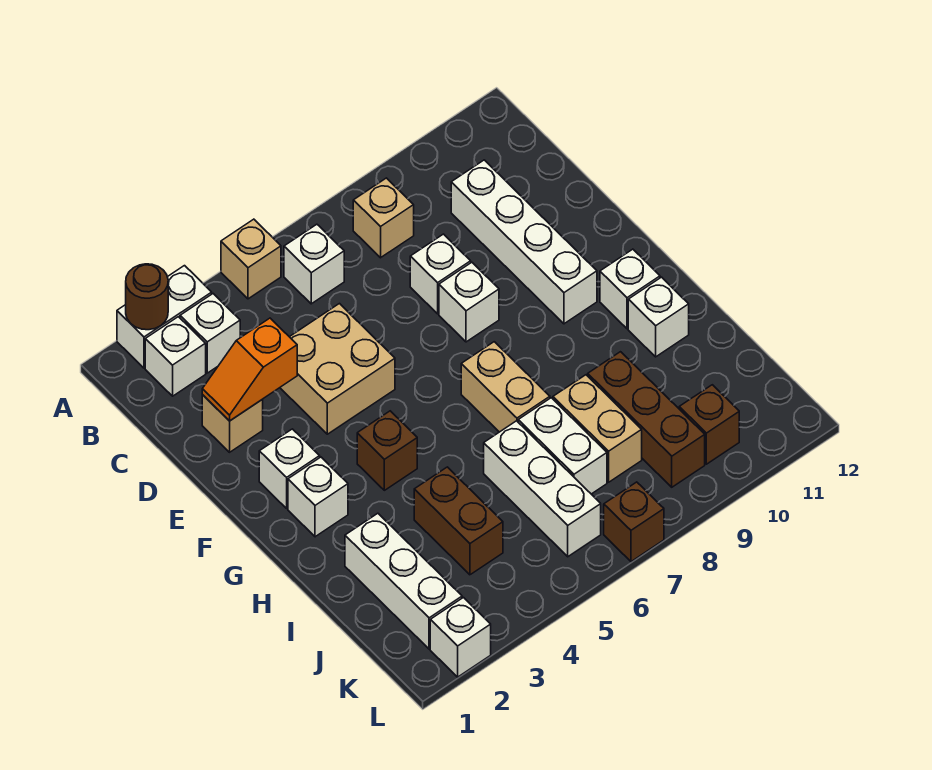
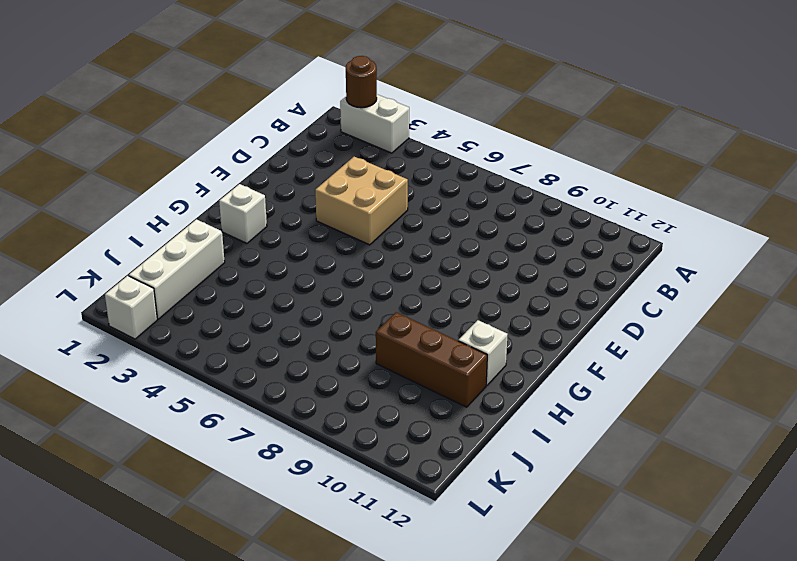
brown 1x3 brick [376,312,487,407] -> brown 1x3 brick turned to [588,352,705,487]
none -> tan 1x1 brick [221,219,281,299]
none -> white 1x1 brick [145,317,206,396]
none -> white 1x1 brick [180,294,240,373]

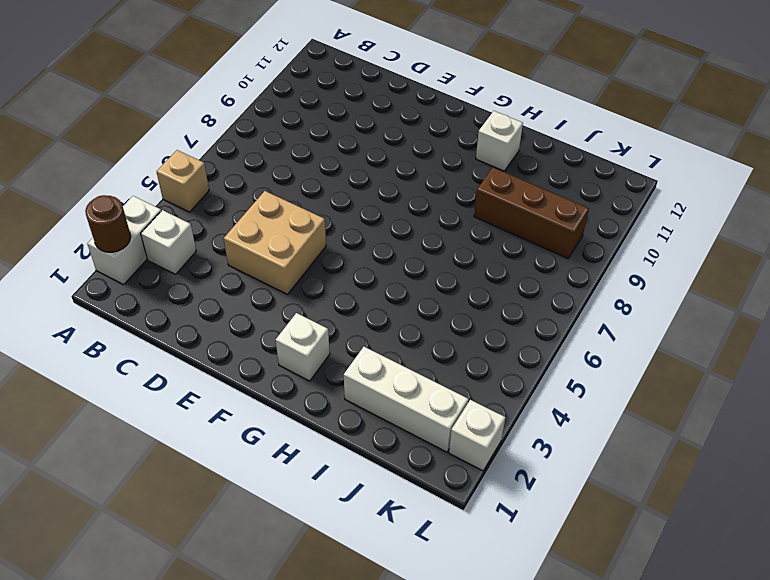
none -> white 1x1 brick [145,317,206,396]
none -> white 1x1 brick [284,224,344,304]
none -> tan 1x1 brick [353,178,414,258]

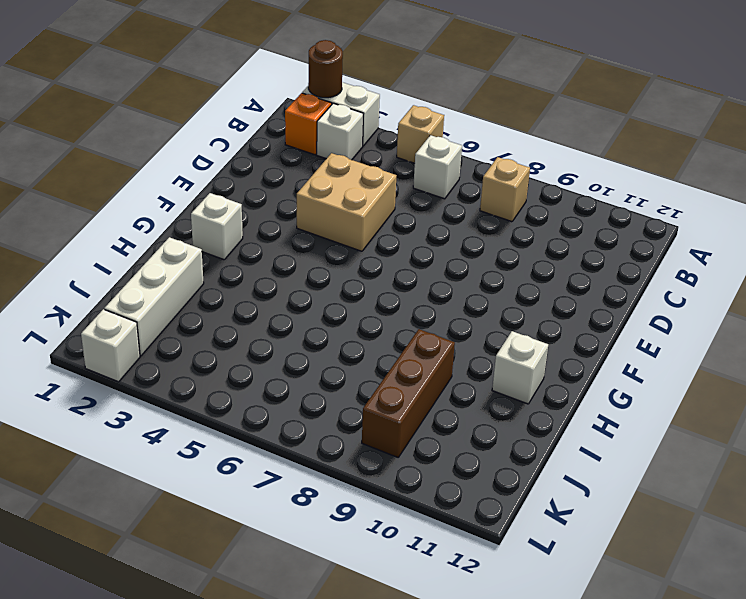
orange 1x1 brick [285,93,332,155] -> white 1x1 brick [145,317,206,396]
none -> white 1x4 brick [451,160,597,324]
none -> tan 1x1 brick [202,395,263,452]
none -> white 1x1 brick [410,234,471,314]

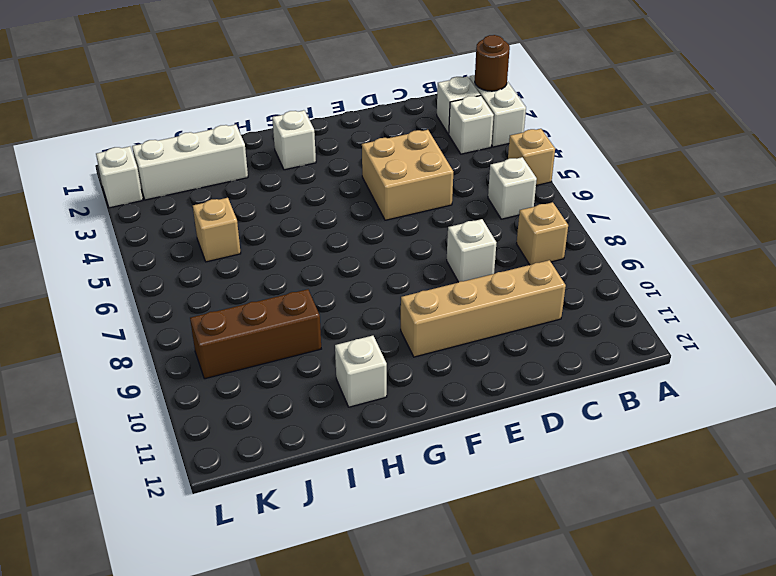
tan 1x4 brick [401,260,566,357] -> white 1x4 brick [451,160,597,324]
tan 1x1 brick [193,198,241,262] -> tan 1x1 brick moved to [202,395,263,452]
none -> white 1x1 brick [439,262,499,342]
none -> white 1x1 brick [259,429,320,508]
none -> brown 1x1 brick [357,411,417,490]

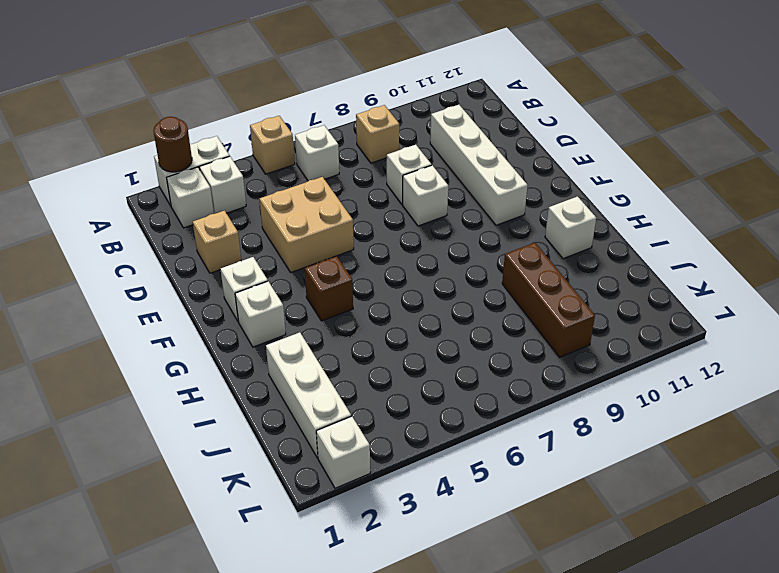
none -> tan 1x2 brick [461,342,550,432]
none -> white 1x1 brick [600,249,660,329]
none -> brown 1x2 brick [414,467,503,575]

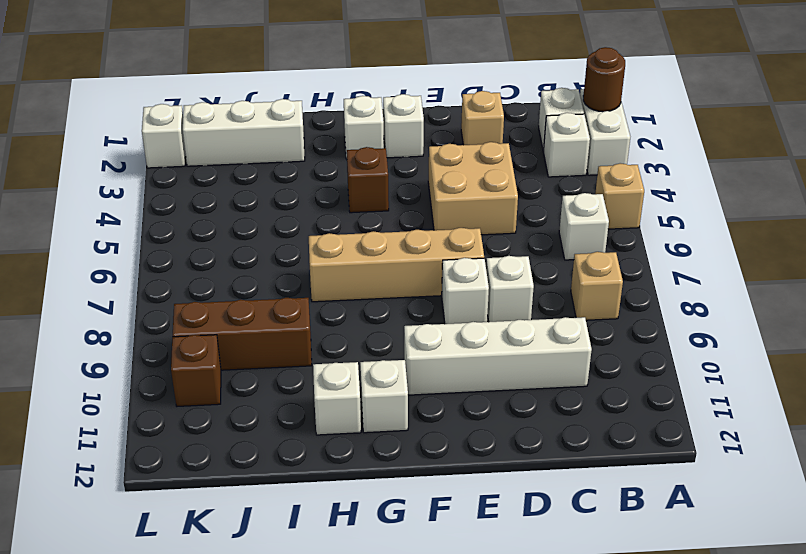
tan 1x4 brick [309,228,484,302] -> tan 1x2 brick [461,342,550,432]
none -> brown 1x2 brick [414,467,503,575]
none -> white 1x3 brick [484,421,601,557]
none -> white 1x2 brick [518,398,607,494]

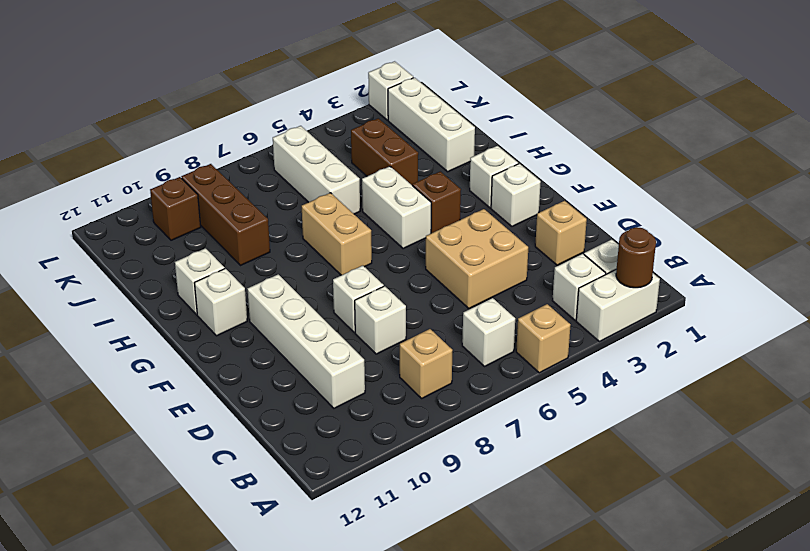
white 1x2 brick [362,166,431,249] -> white 1x2 brick moved to [518,398,607,494]
none -> tan 1x2 brick [553,375,642,482]
none -> brown 1x1 brick [604,482,664,562]
none -> orange 1x2 slope [202,318,297,421]

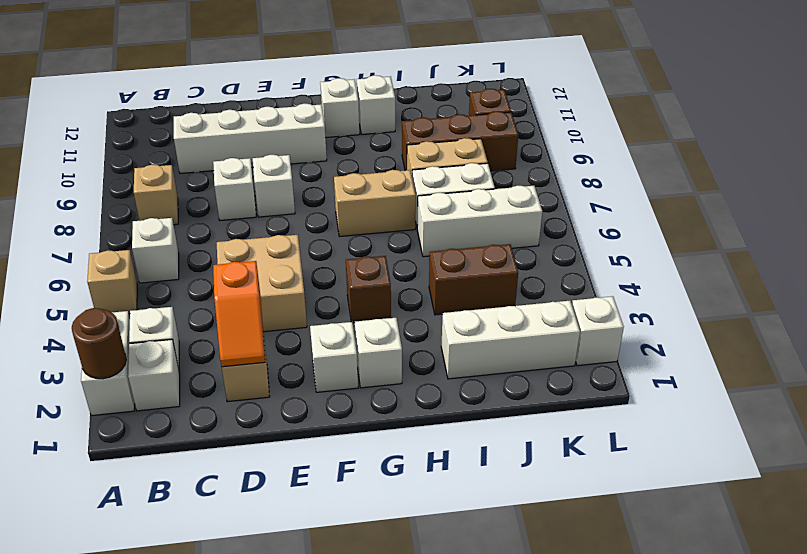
none -> brown 1x1 brick [604,482,664,562]

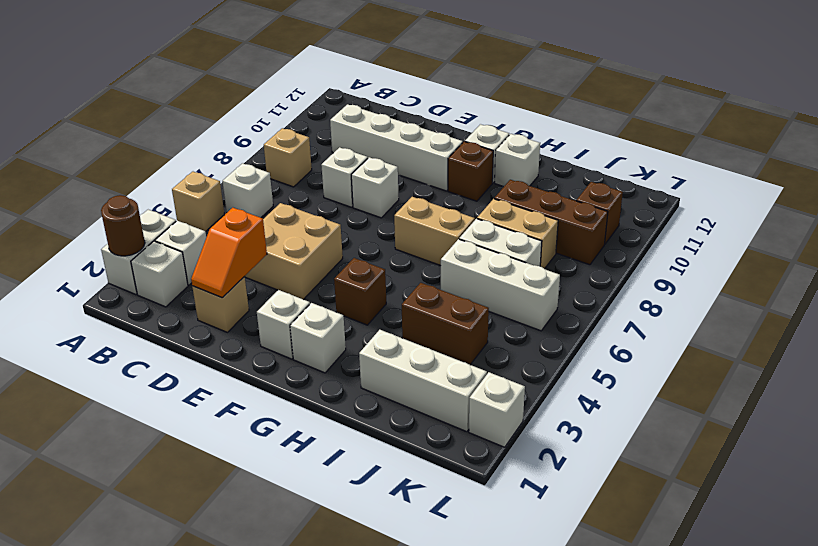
brown 1x1 brick [448,141,493,201] -> brown 1x1 brick moved to [604,482,664,562]

